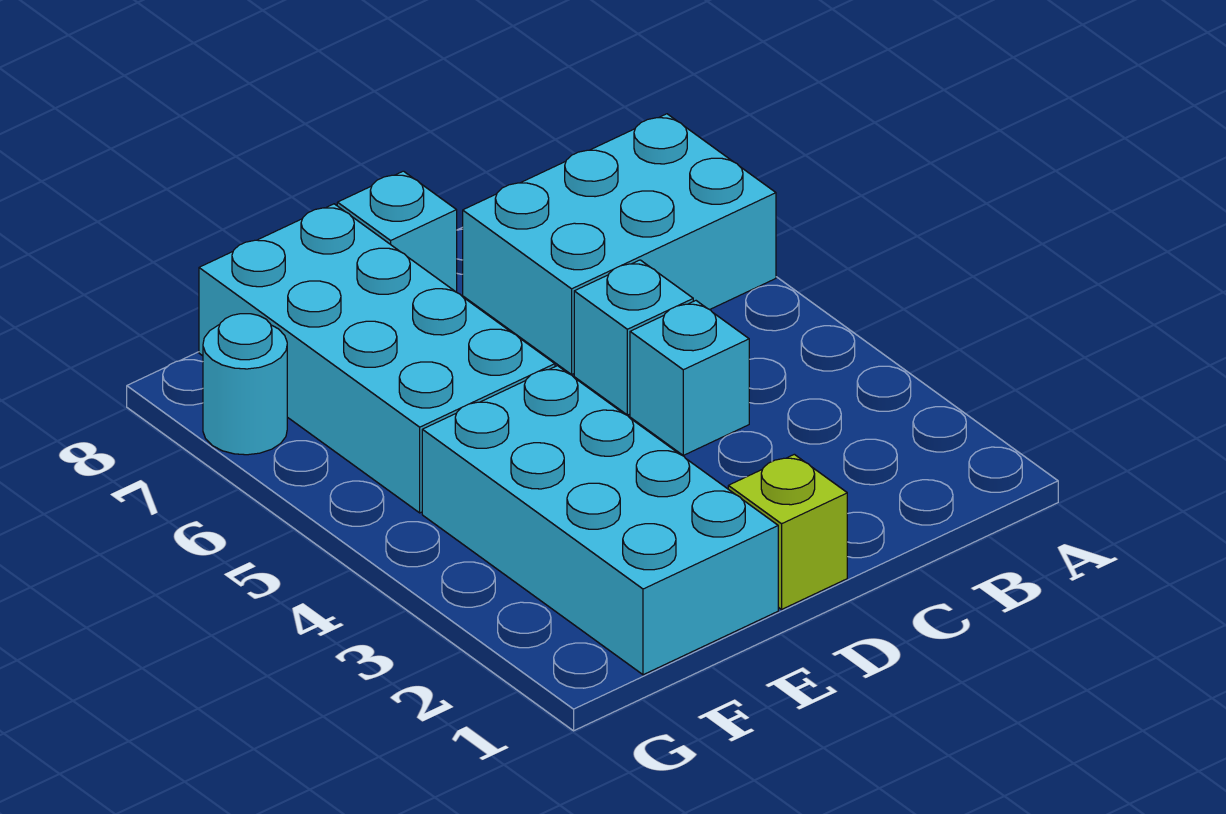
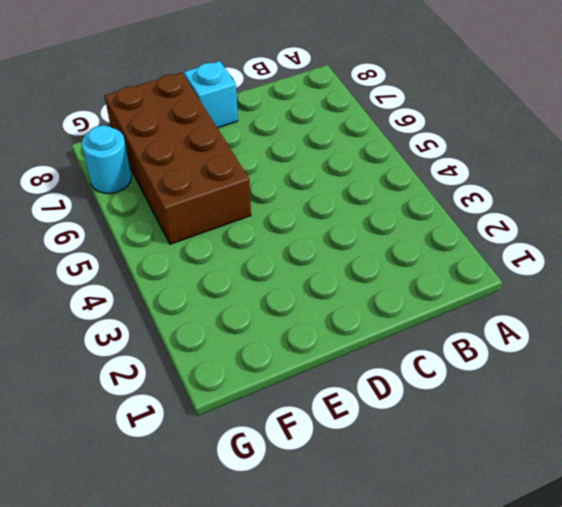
brown 2x4 brick [105,72,251,244] -> cyan 2x4 brick [199,204,555,513]
none -> cyan 2x3 brick [463,114,776,374]
none -> cyan 1x1 brick [630,301,749,455]

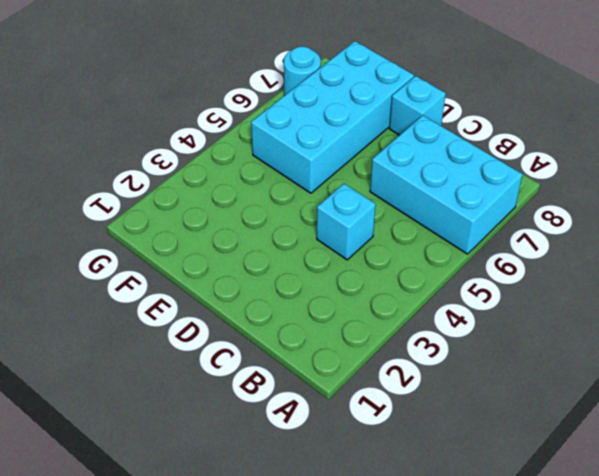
none -> cyan 1x1 brick [574,260,693,415]
none -> lime 1x1 brick [728,454,847,609]

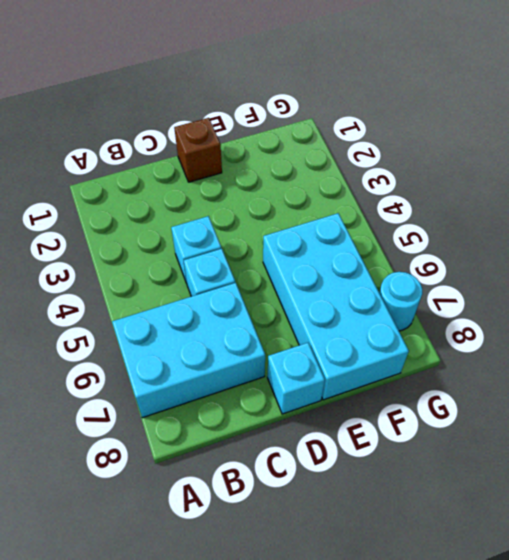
brown 1x1 brick [174,118,222,182] -> lime 1x1 brick [728,454,847,609]
none -> cyan 2x4 brick [422,366,778,675]

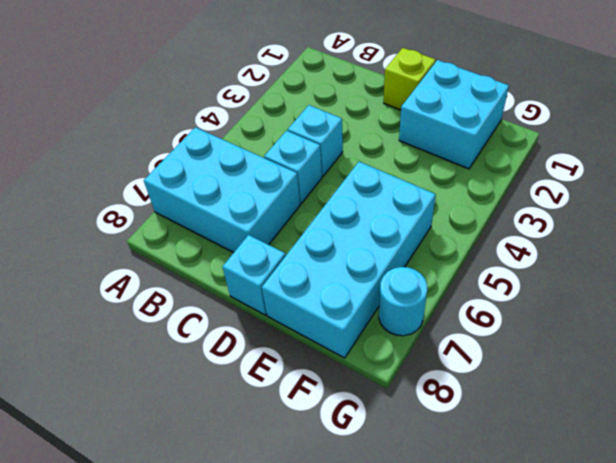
cyan 2x2 brick [399,60,509,169] -> cyan 2x4 brick [422,366,778,675]

